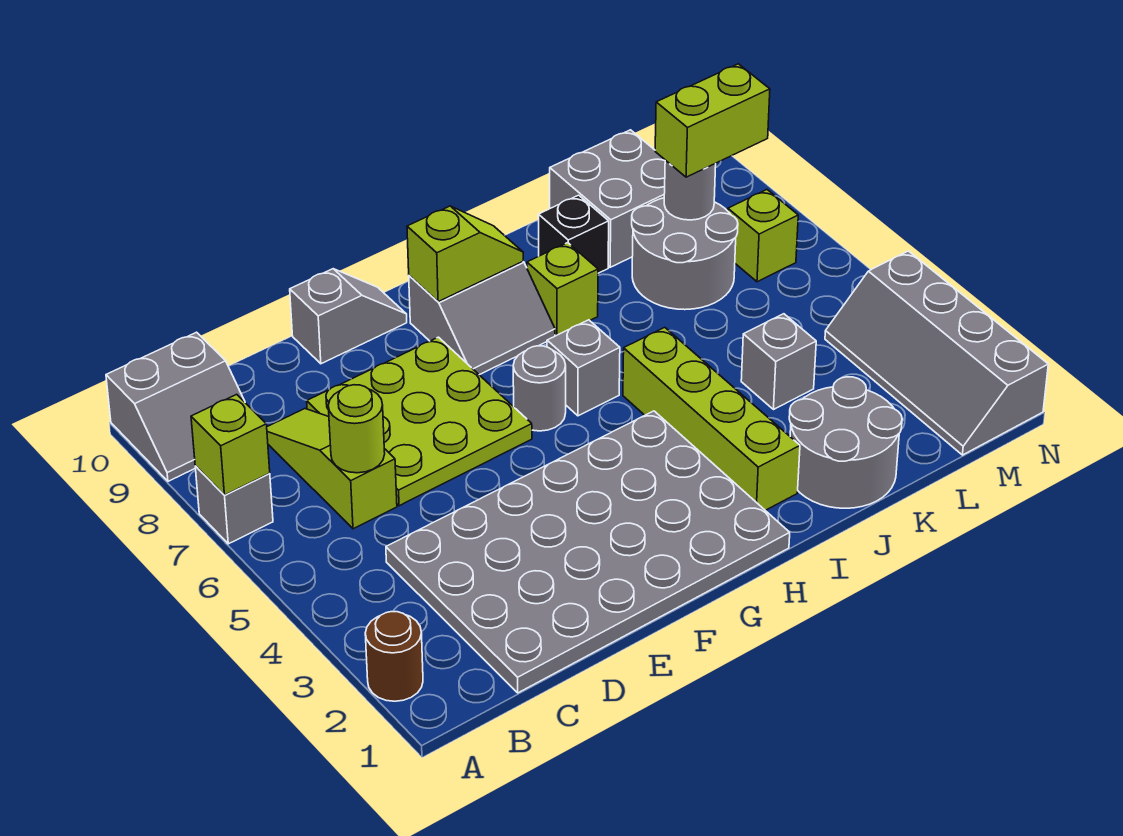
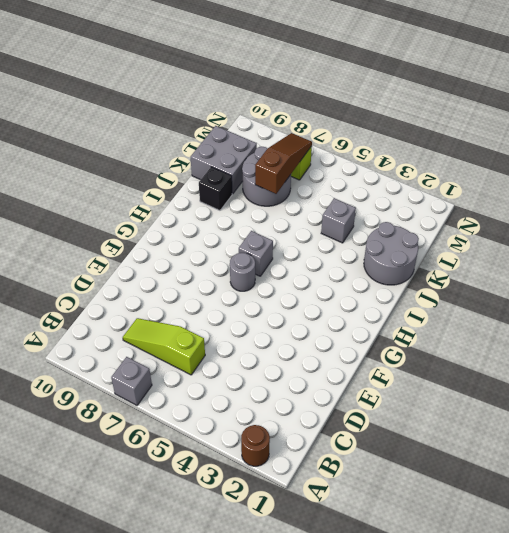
brown 1x3 slope [255,133,312,194] -> none
none -> grey 2x2 slope [106,332,245,481]
none -> grey 4x6 plate [386,411,790,693]
none -> lime 3x3 plate [307,337,532,506]

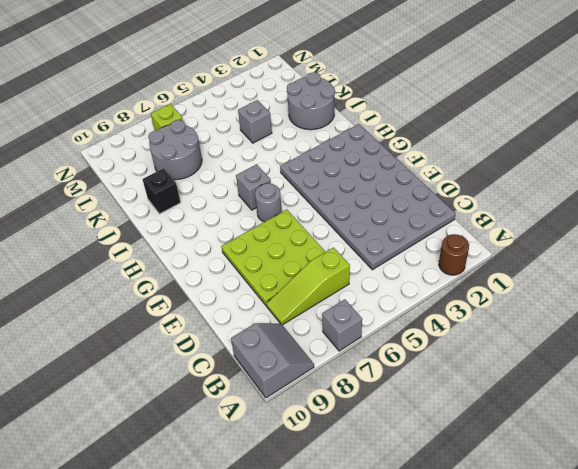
none -> grey 1x2 slope [290,269,407,364]
none -> grey 2x2 slope [409,262,555,375]
none -> lime 1x4 brick [623,327,800,510]

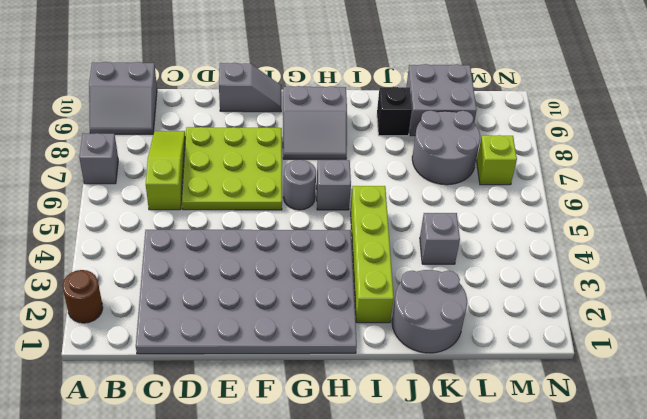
none -> lime 1x1 brick [527,243,598,336]
none -> grey 2x4 slope [825,251,1048,455]
none -> lime 1x1 brick [191,394,270,495]

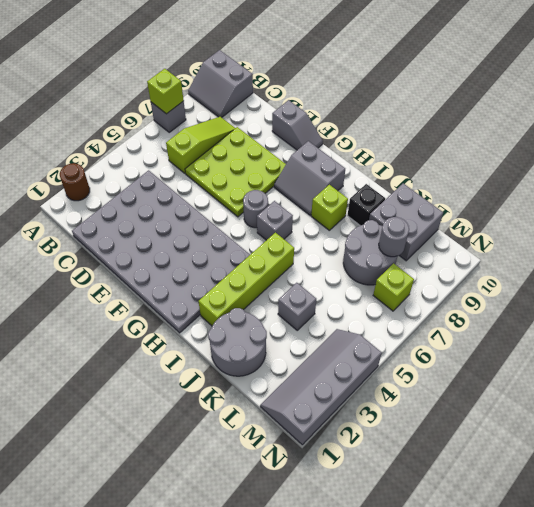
none -> lime 1x1 round brick [328,385,385,473]
none -> lime 1x2 slope [407,206,523,302]
none -> lime 1x2 brick [655,64,770,177]

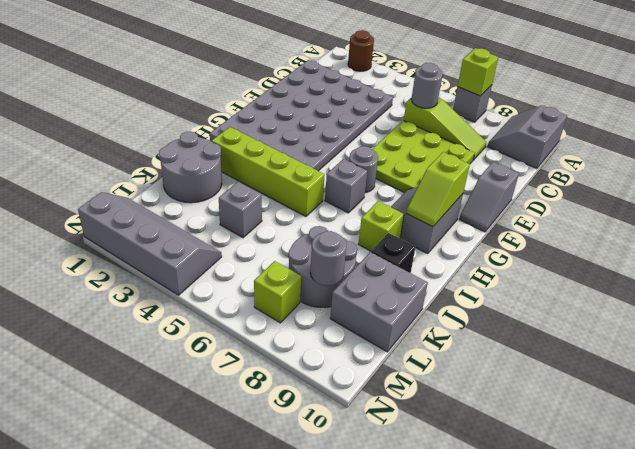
grey 1x1 round brick [411,63,443,108] -> lime 1x1 round brick [328,385,385,473]
none -> lime 1x2 brick [655,64,770,177]

